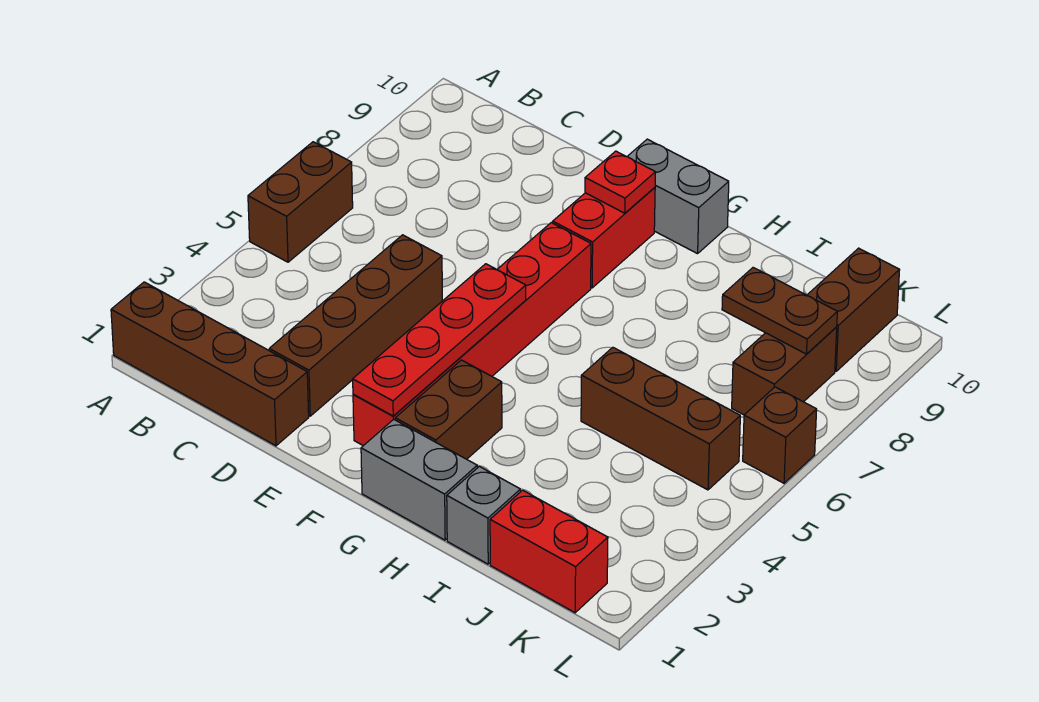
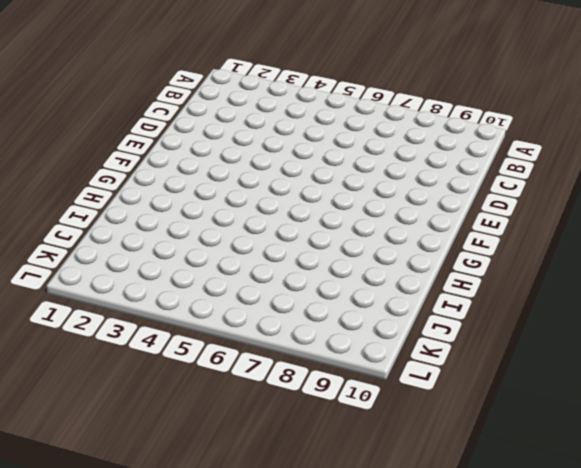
none -> brown 1x4 brick [111,282,309,446]
none -> brown 1x2 brick [248,142,353,262]
none -> brown 1x4 brick [269,235,442,416]

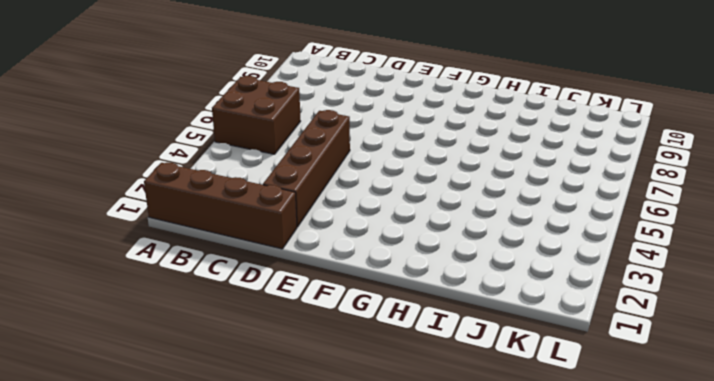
brown 2x2 brick [212,76,301,154] -> brown 1x2 brick [248,142,353,262]
none -> red 1x6 brick [353,223,591,446]
none -> red 1x2 brick [553,187,655,288]
none -> grey 1x2 brick [627,139,729,254]

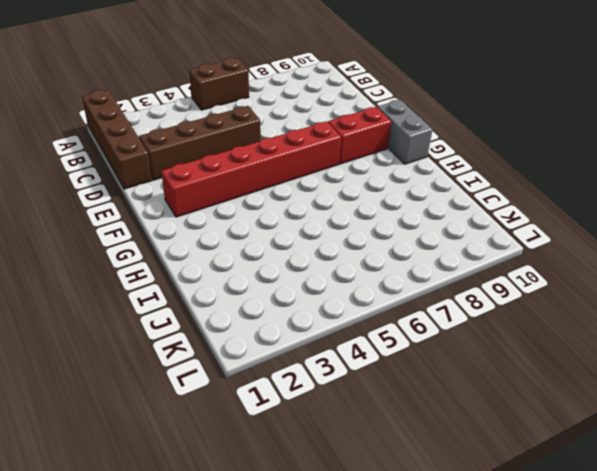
none -> grey 1x2 brick [361,419,477,540]
none -> brown 1x2 brick [395,360,502,459]
none -> grey 1x1 brick [447,466,520,564]

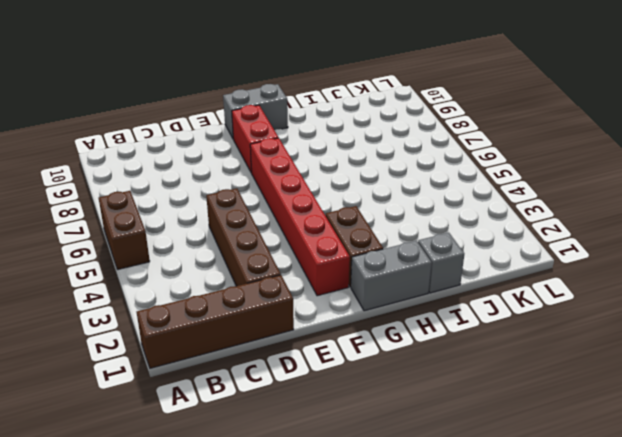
none -> brown 1x3 brick [581,347,740,490]
none -> red 1x2 brick [490,490,608,613]
none -> brown 1x2 brick [732,327,837,415]

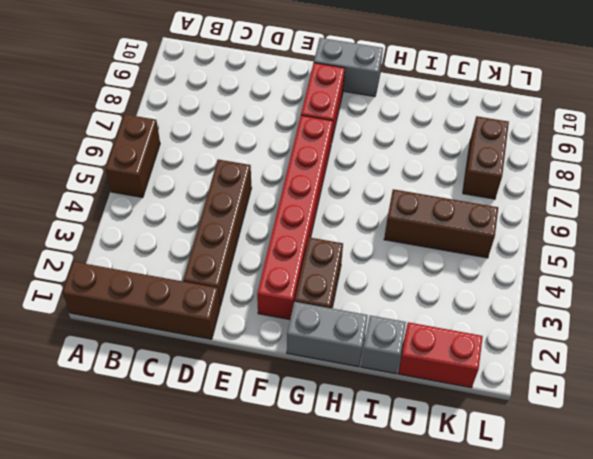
none -> brown 1x2 brick [807,248,900,371]
none -> brown 1x1 brick [743,387,817,483]
none -> red 1x4 plate [353,264,526,416]

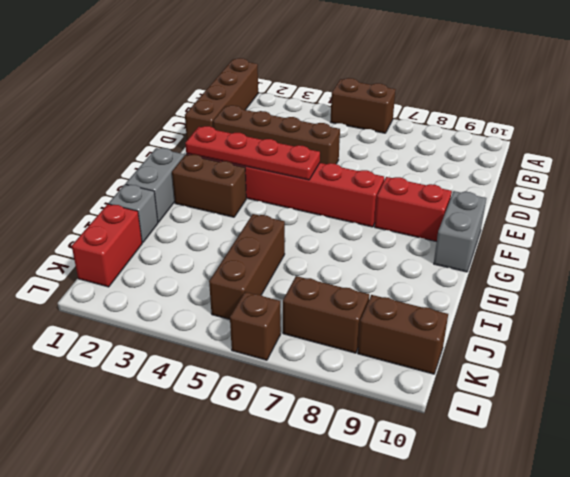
none -> red 1x1 plate [585,151,655,213]
none -> brown 1x2 plate [722,268,837,354]

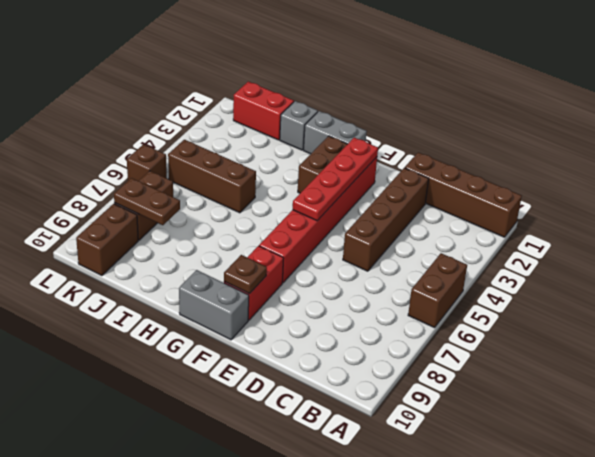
brown 1x1 plate [224,255,267,294] -> red 1x1 plate [585,151,655,213]

